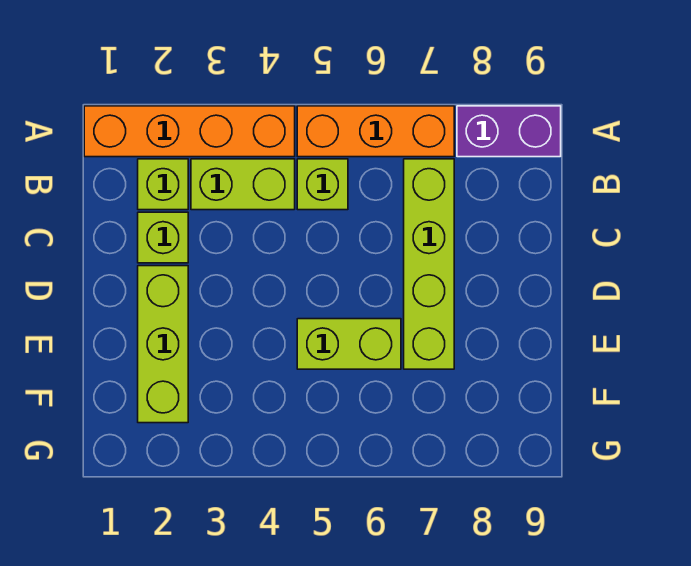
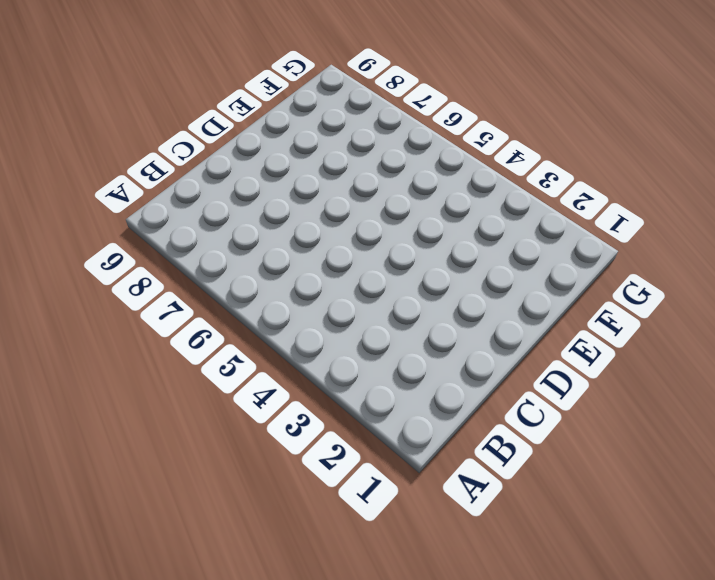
none -> orange 1x4 brick [84,106,295,157]
none -> orange 1x3 brick [297,106,454,157]

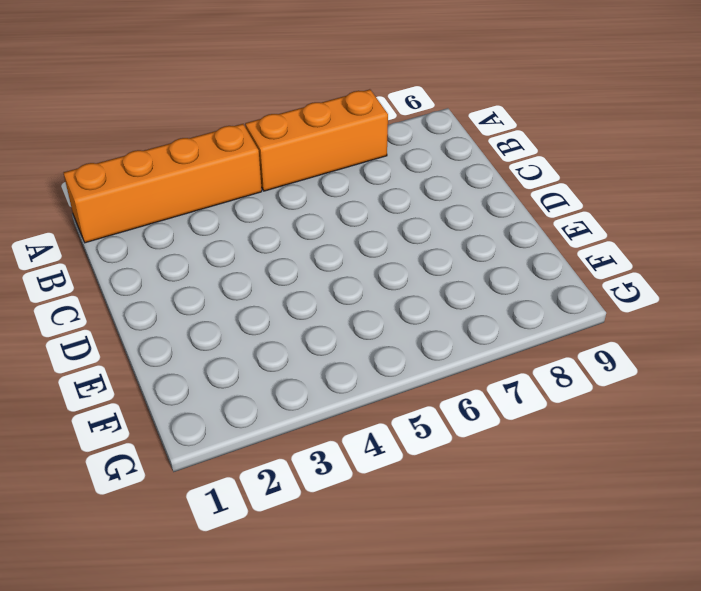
none -> purple 1x2 brick [457,106,561,157]
none -> lime 1x1 brick [138,159,188,210]

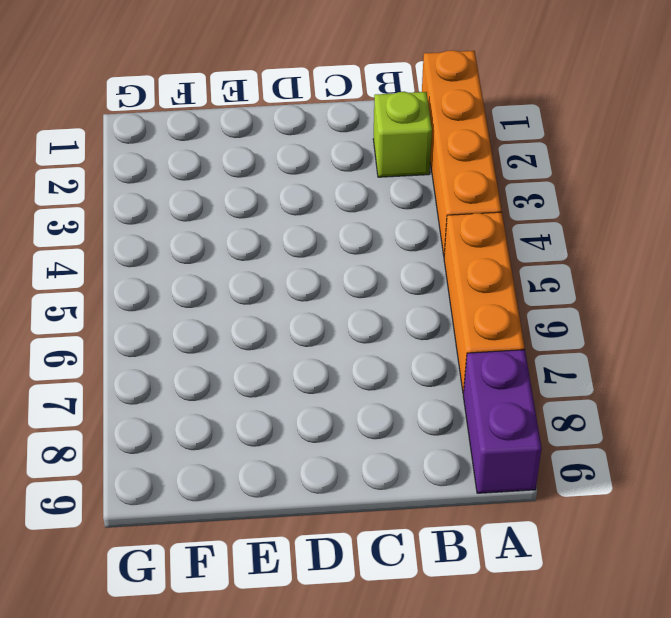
none -> lime 1x2 brick [191,159,295,210]
none -> lime 1x1 brick [297,159,348,210]

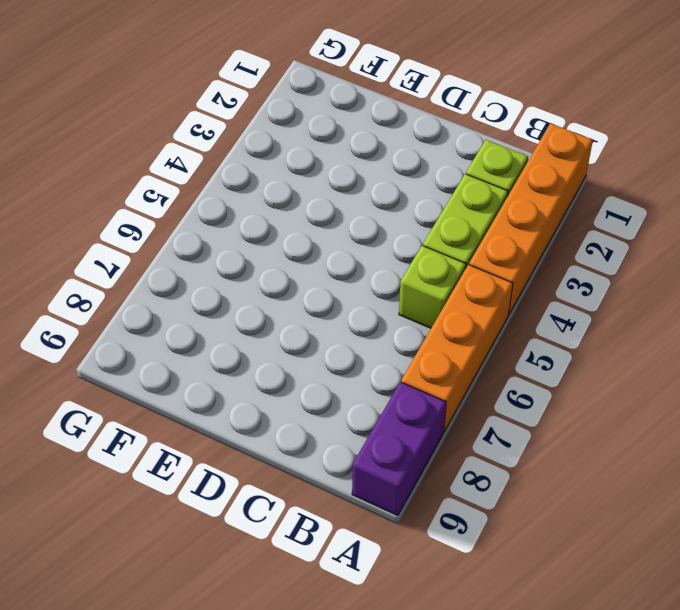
none -> lime 1x4 brick [404,159,454,369]
none -> lime 1x1 brick [138,212,188,263]

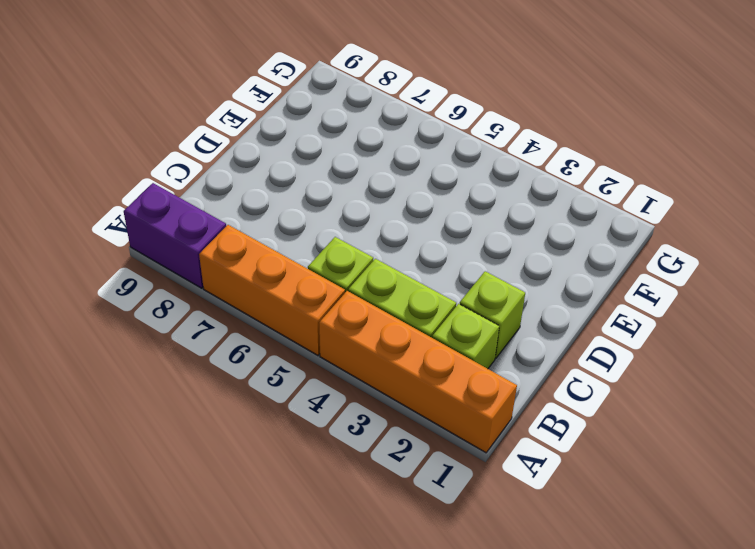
none -> lime 1x4 brick [404,159,454,369]
none -> lime 1x3 brick [138,266,188,423]

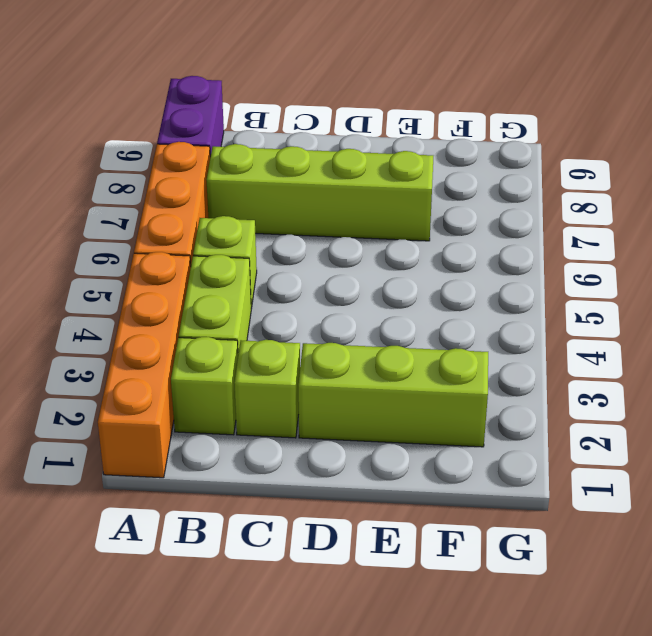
none -> lime 1x2 brick [297,319,401,369]

